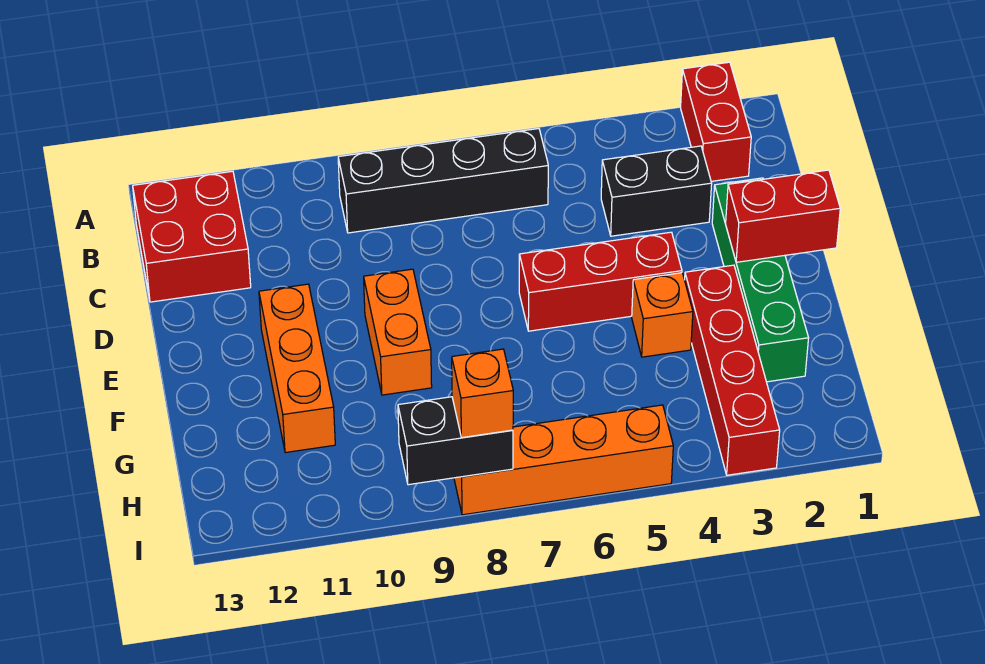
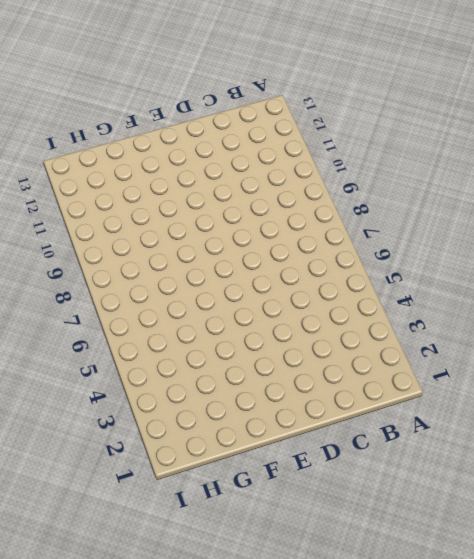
none -> red 1x2 brick [681,62,751,181]
none -> black 1x4 brick [338,129,548,233]
none -> red 2x2 brick [133,171,251,302]

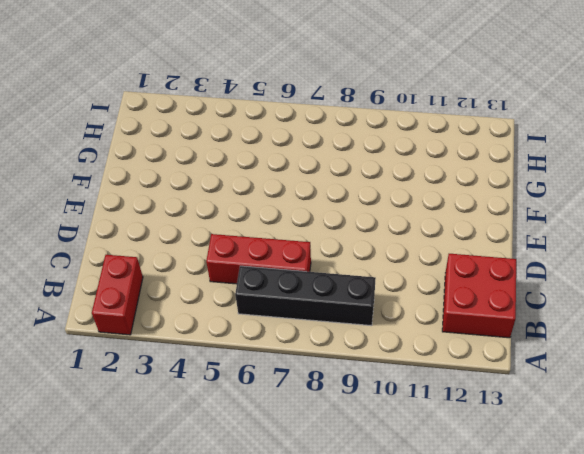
red 1x3 brick [206,234,311,284] -> red 1x3 brick moved to [519,232,682,331]
none -> black 1x2 brick [601,146,712,236]
none -> green 1x4 brick [712,178,809,382]
none -> orange 1x2 brick [364,269,432,395]

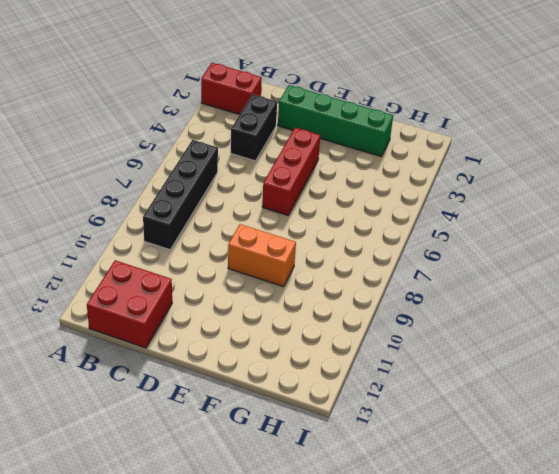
none -> orange 1x3 brick [259,284,335,453]
none -> red 1x4 brick [685,265,780,475]
none -> orange 1x1 brick [632,273,693,357]

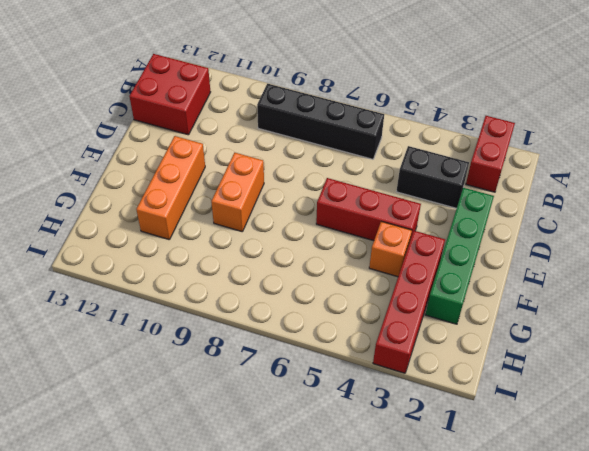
none -> orange 1x4 brick [454,405,673,515]
none -> red 1x2 brick [726,170,840,262]
none -> black 1x2 brick [398,397,513,485]

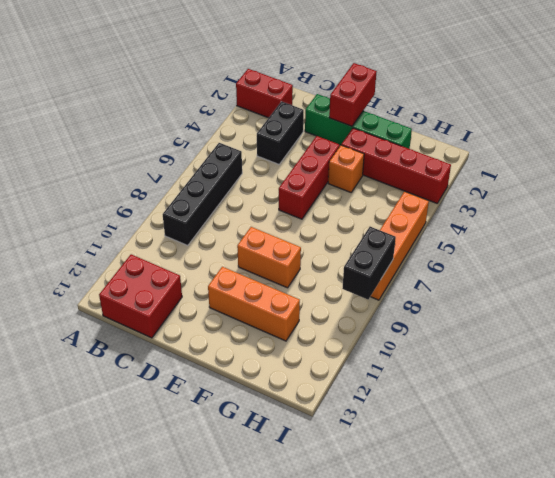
none -> orange 1x1 brick [452,349,513,438]

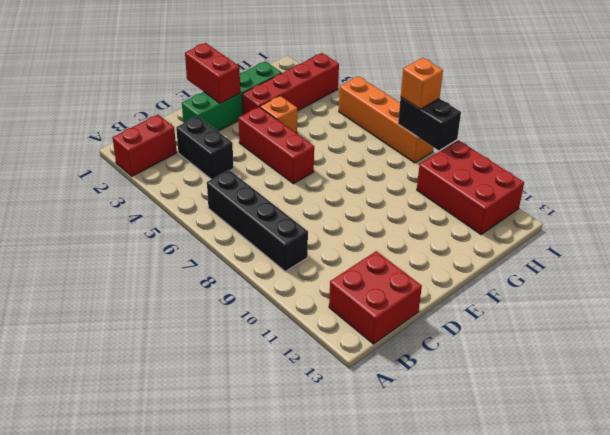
red 2x3 brick [417,140,524,234] -> none
none -> orange 1x2 brick [364,269,432,395]
none -> orange 1x3 brick [259,284,335,453]

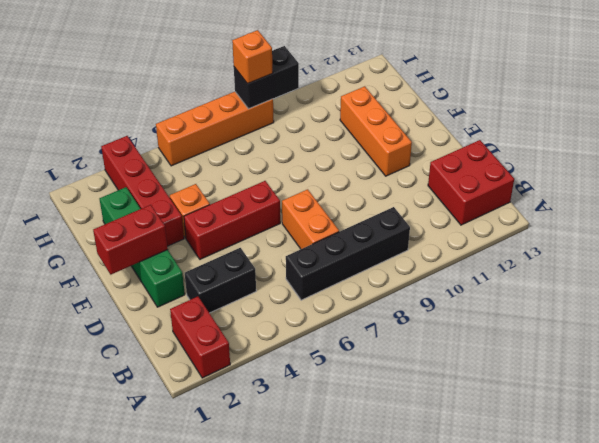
orange 1x2 brick [282,189,339,249] -> orange 1x2 brick moved to [364,269,432,395]

